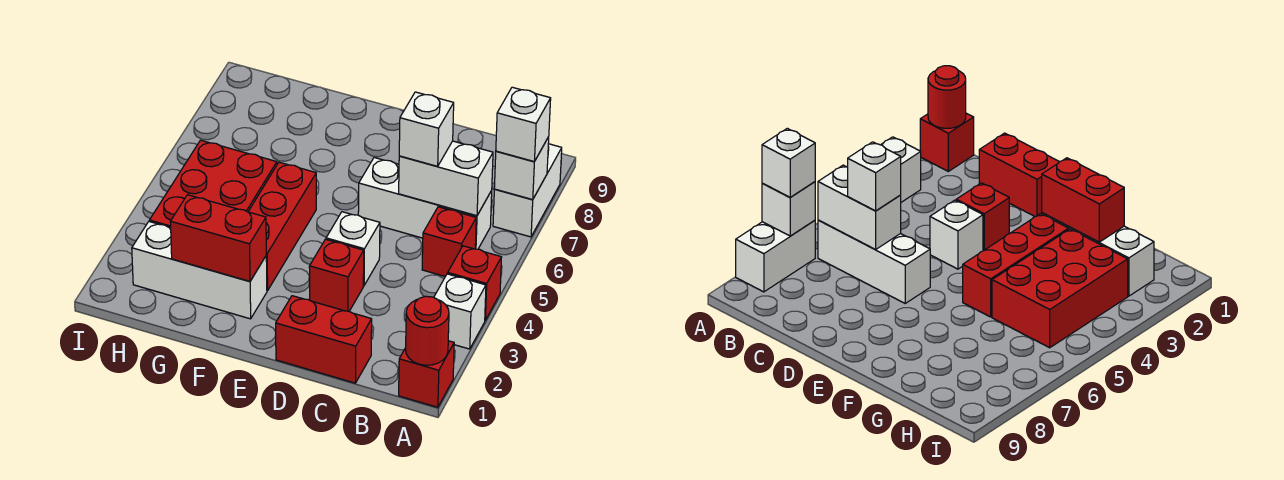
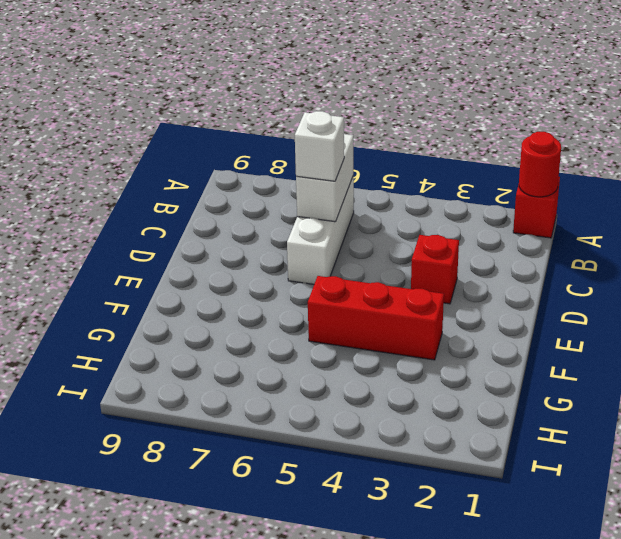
none -> white 1x1 brick [434,274,486,349]
none -> red 1x1 brick [448,246,502,320]
none -> white 1x2 brick [493,144,562,237]

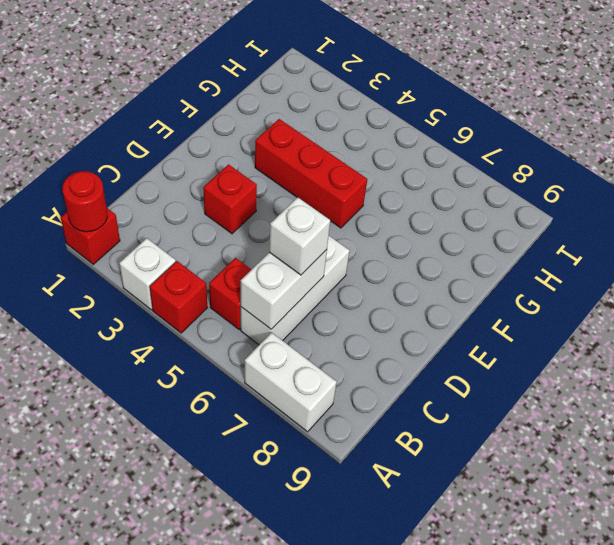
none -> red 1x2 brick [276,296,372,383]
none -> white 1x1 brick [326,212,380,286]
none -> white 1x3 brick [132,221,267,319]

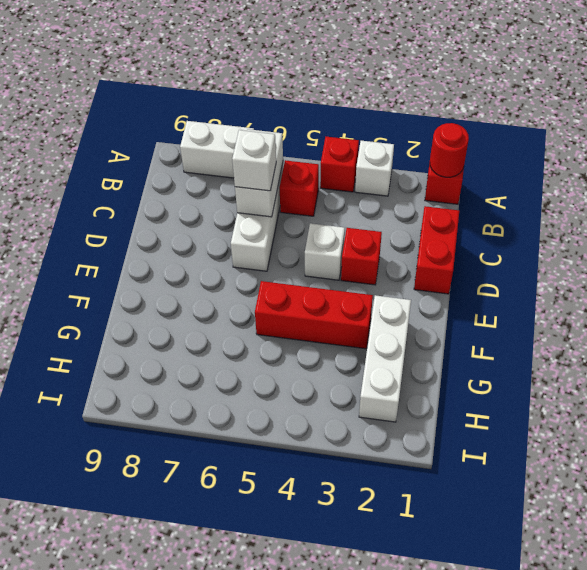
none -> red 2x3 brick [149,140,277,228]
none -> white 1x1 brick [494,137,549,200]
none -> red 1x2 brick [170,195,266,281]

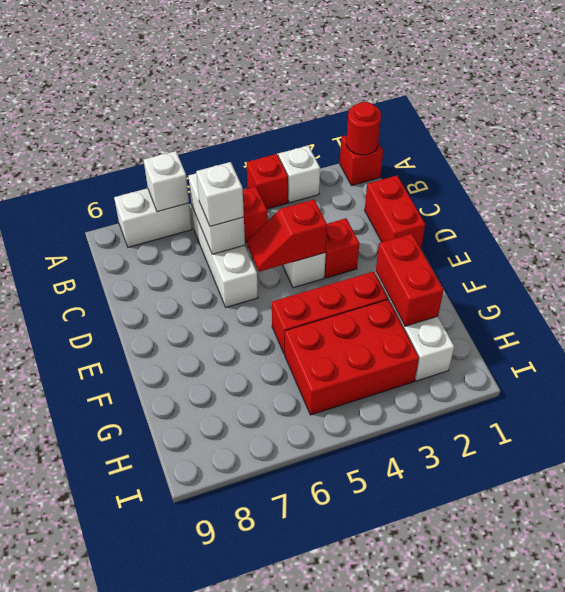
red 1x2 slope [247,200,327,272] -> none
none -> white 1x1 brick [496,87,551,162]

